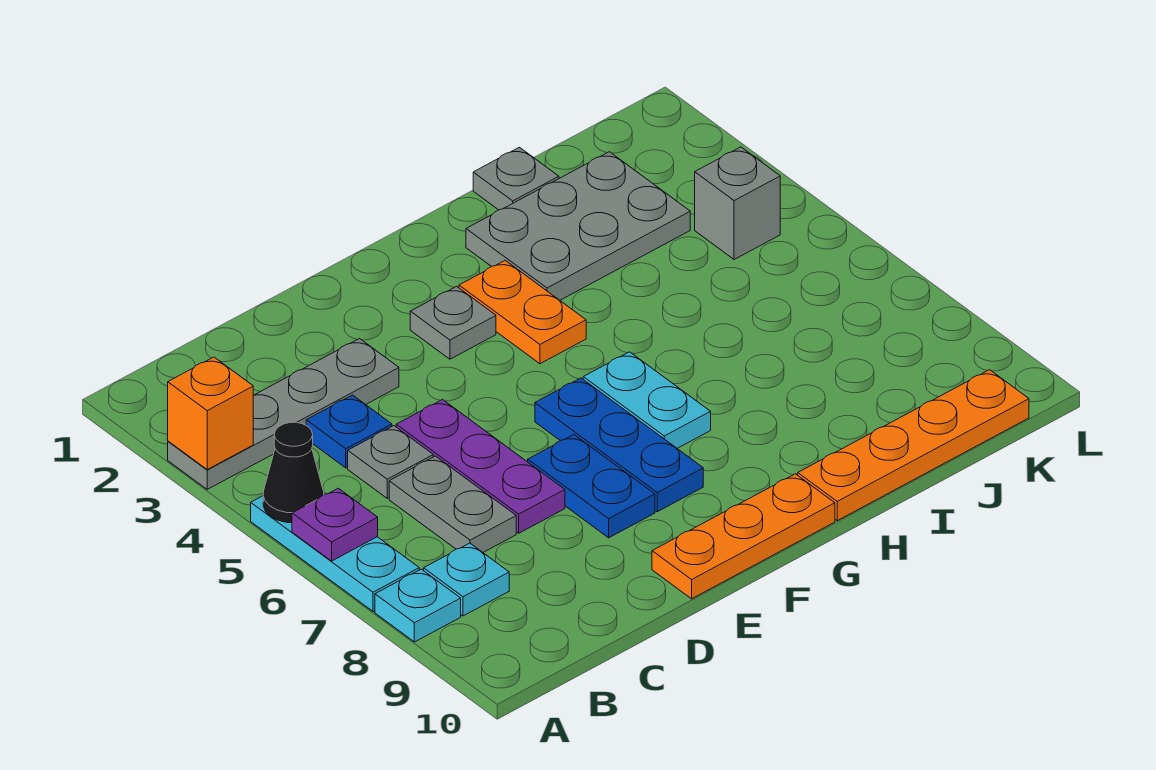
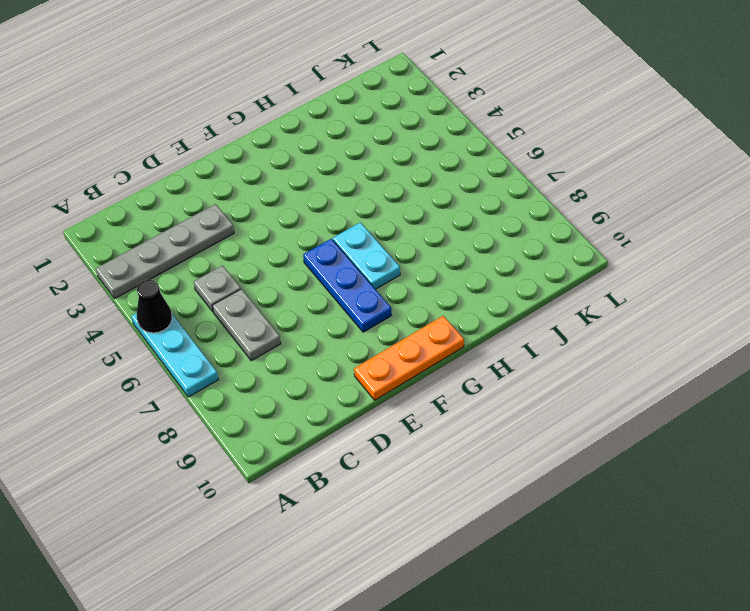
none -> cyan 1x1 plate [375,569,461,642]
none -> cyan 1x1 plate [424,543,509,616]
none -> blue 1x1 plate [306,395,392,468]

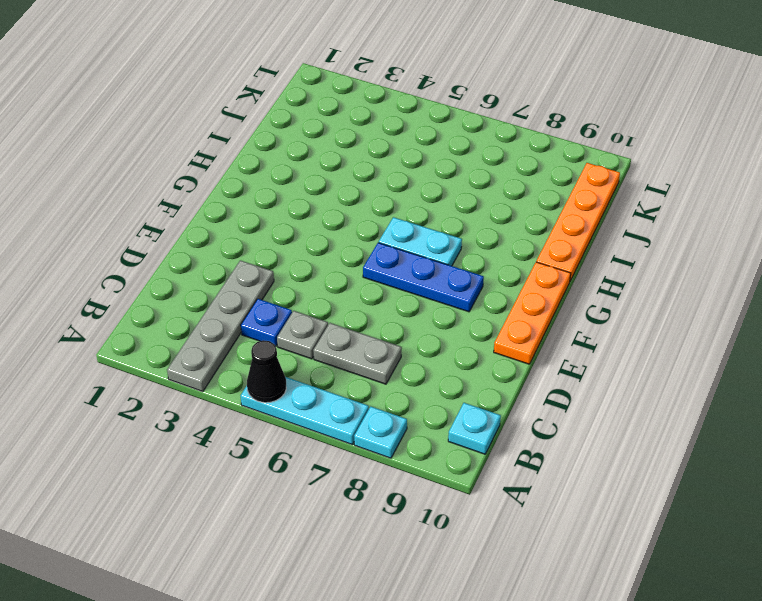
cyan 1x1 plate [448,403,501,454] -> cyan 1x1 plate moved to [424,543,509,616]
none -> purple 1x3 plate [396,400,565,533]
none -> blue 1x2 plate [528,435,655,538]
none -> grey 1x1 plate [410,286,496,359]

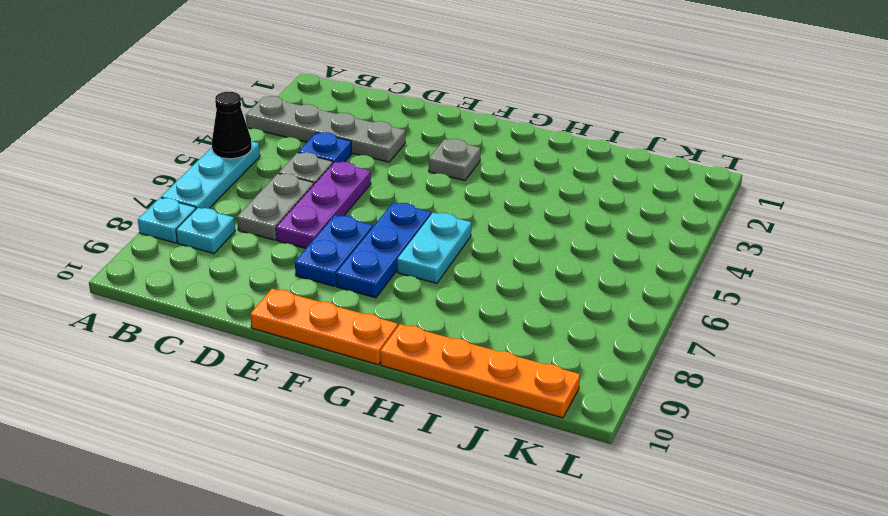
none -> orange 1x2 plate [459,260,586,364]
none -> grey 2x3 plate [466,152,690,300]
none -> grey 1x1 plate [473,147,559,210]

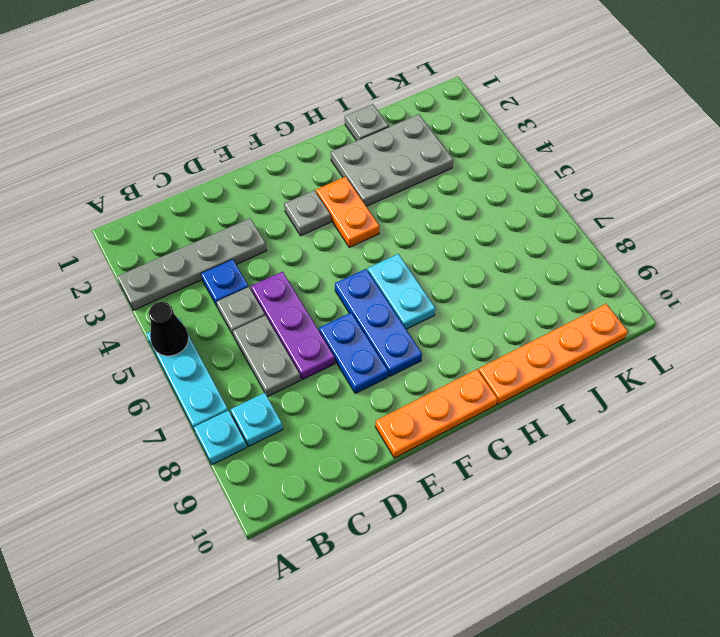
none -> grey 1x1 brick [695,147,780,260]
none -> orange 1x1 brick [168,357,253,469]
none -> purple 1x1 plate [292,488,378,561]

